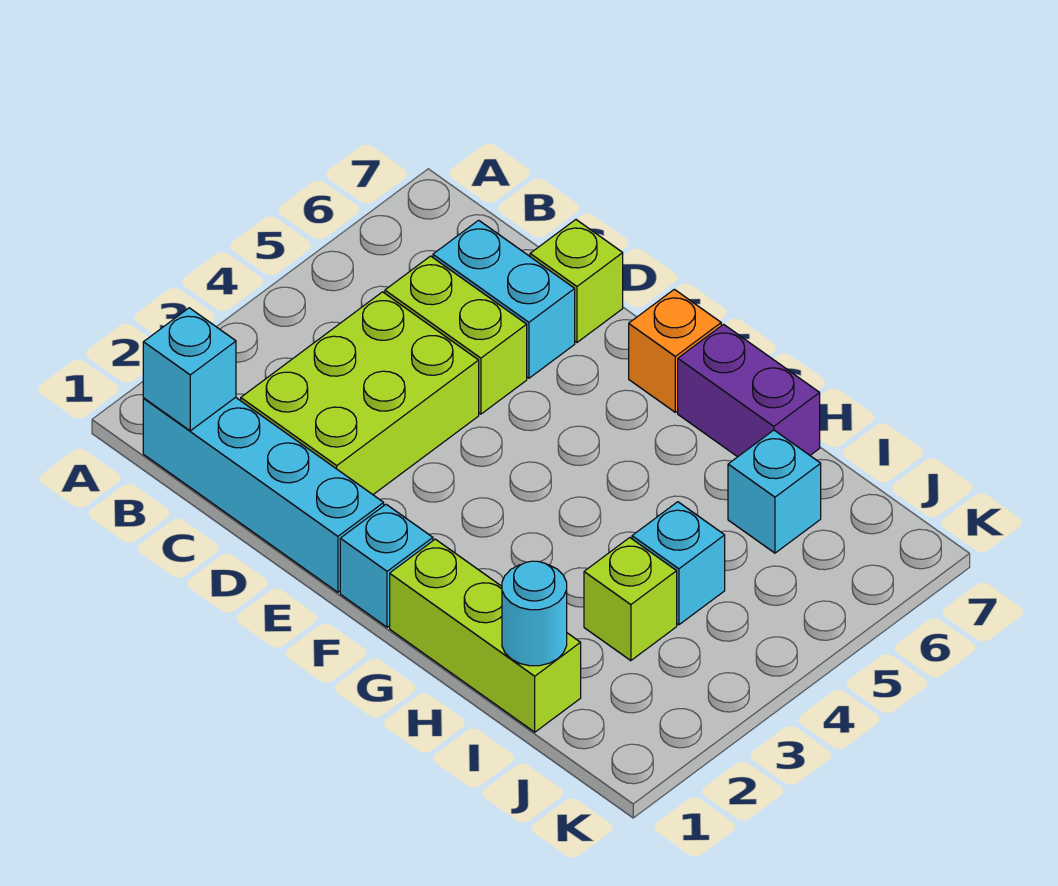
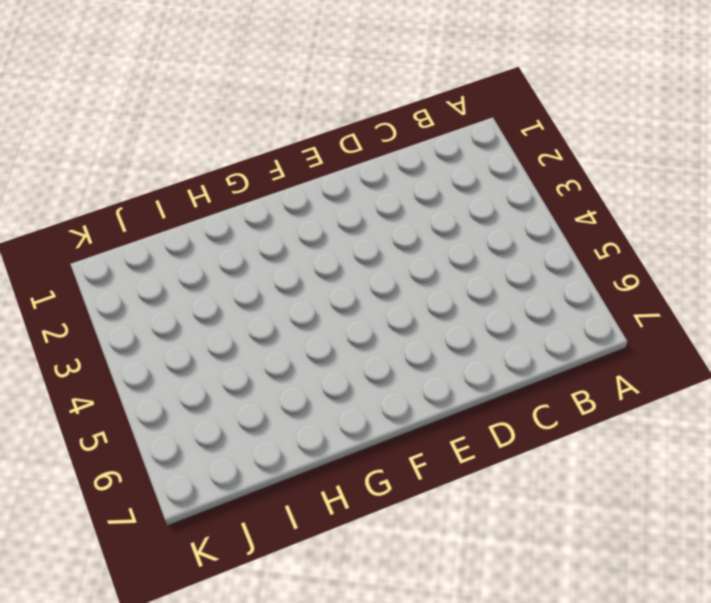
none -> cyan 1x4 brick [143,397,384,592]
none -> lime 2x3 brick [241,292,479,495]
none -> lime 1x2 brick [385,256,527,414]

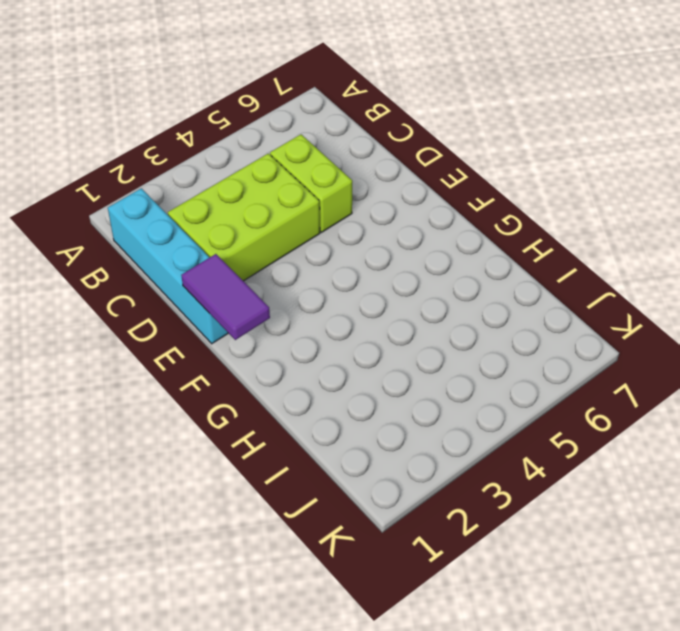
purple 1x2 tile [181,254,270,340] -> none
none -> cyan 1x2 brick [433,220,575,378]
none -> lime 1x1 brick [530,220,623,342]
none -> cyan 1x1 brick [340,504,433,627]

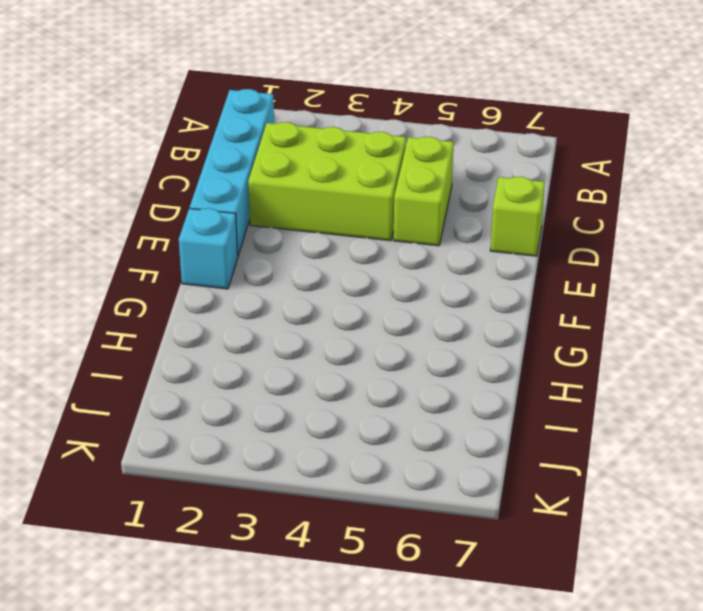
none -> cyan 1x2 brick [433,220,575,378]
none -> orange 1x1 brick [629,289,721,412]
none -> lime 1x3 brick [390,539,581,732]

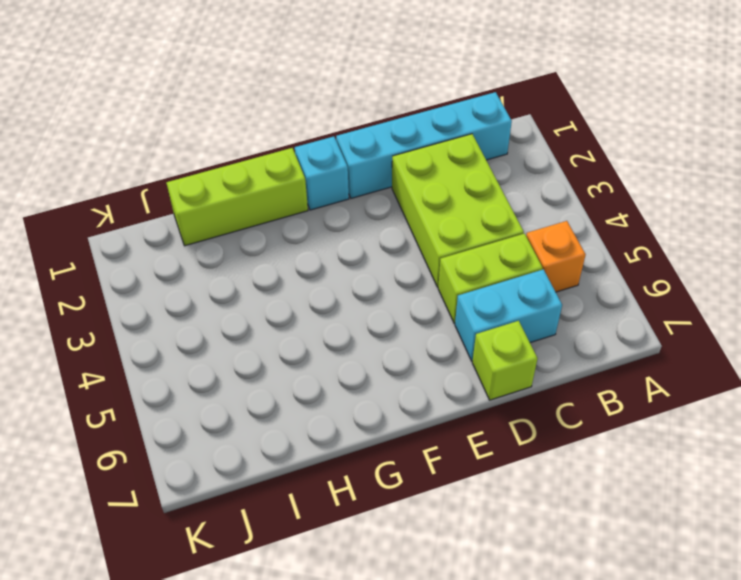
orange 1x1 brick [526,221,586,292] -> orange 1x1 brick moved to [629,289,721,412]
none -> purple 1x2 brick [678,324,820,457]
none -> lime 1x1 brick [584,538,677,661]
none -> cyan 1x1 brick [632,502,725,625]

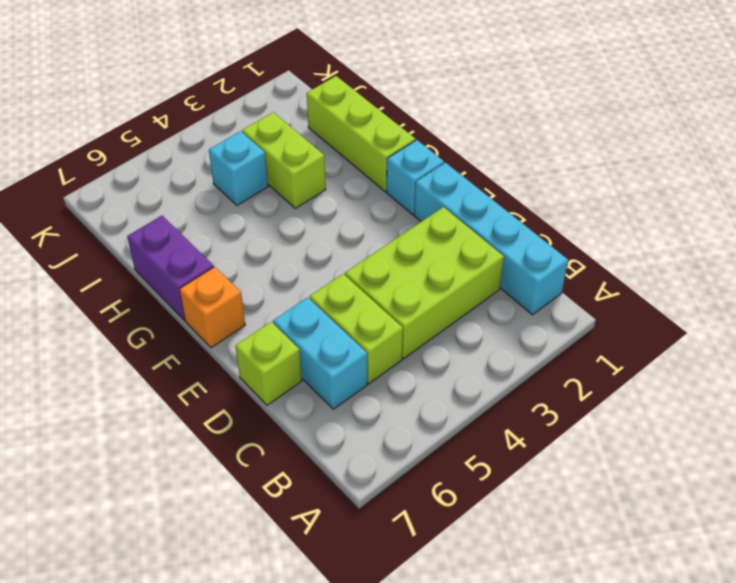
lime 1x2 brick [242,112,326,208] -> lime 1x1 brick [584,538,677,661]
none -> cyan 1x1 brick [728,430,821,553]
none -> cyan 1x1 brick [143,308,236,431]
none -> cyan 1x1 round brick [502,561,567,666]

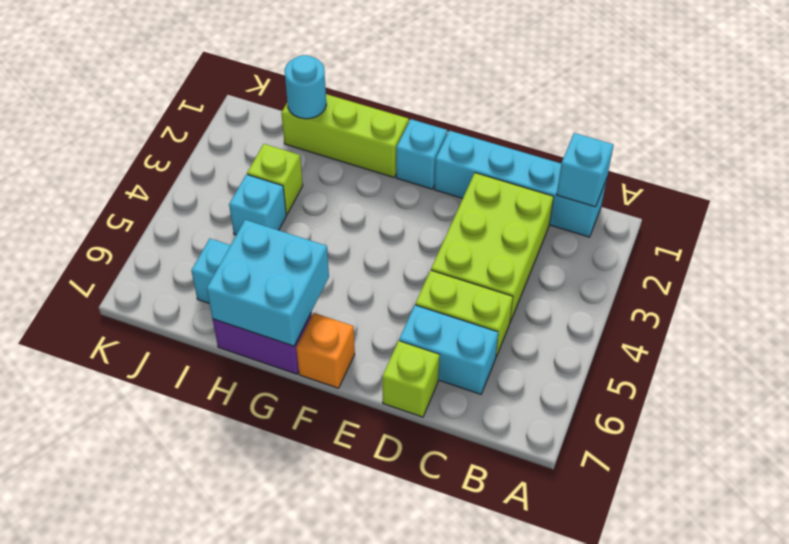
cyan 2x2 brick [207,220,329,346] -> none

